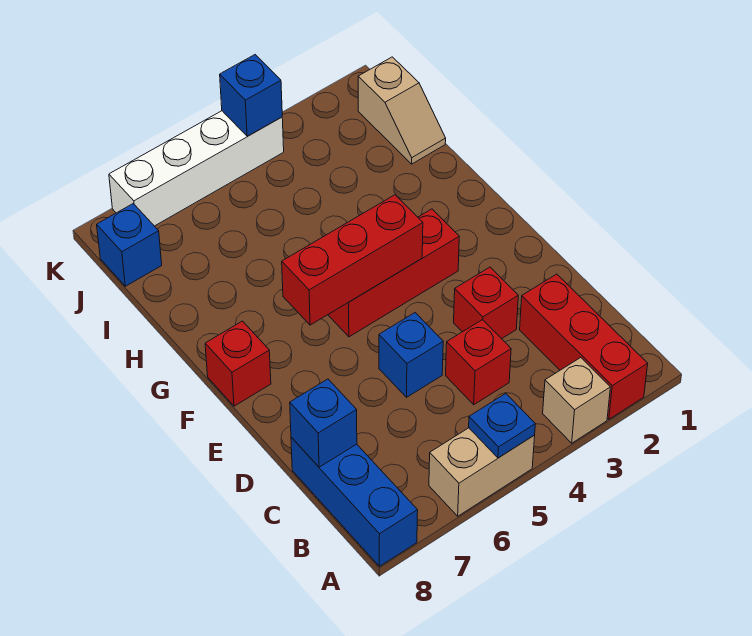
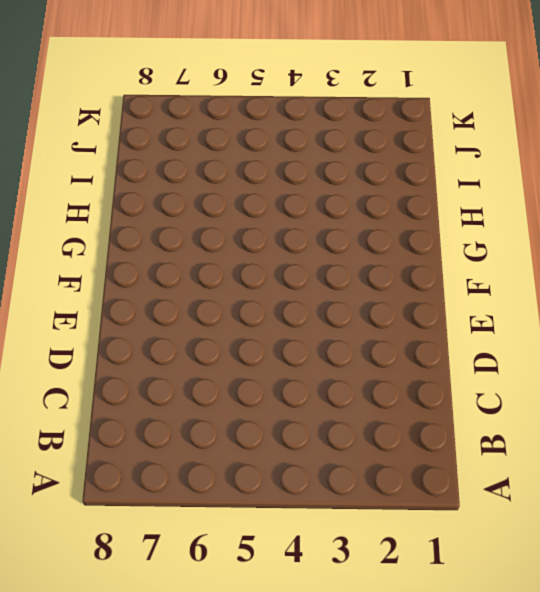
none -> red 1x3 brick [520,274,648,419]
none -> tan 1x1 brick [543,358,610,443]
none -> tan 1x2 brick [429,428,535,516]

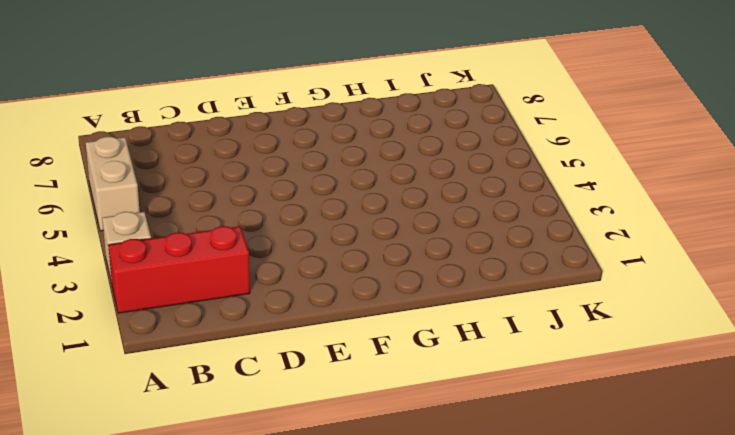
none -> blue 1x3 brick [291,437,418,566]
none -> red 1x1 brick [446,320,511,405]
none -> red 1x1 brick [454,267,518,339]

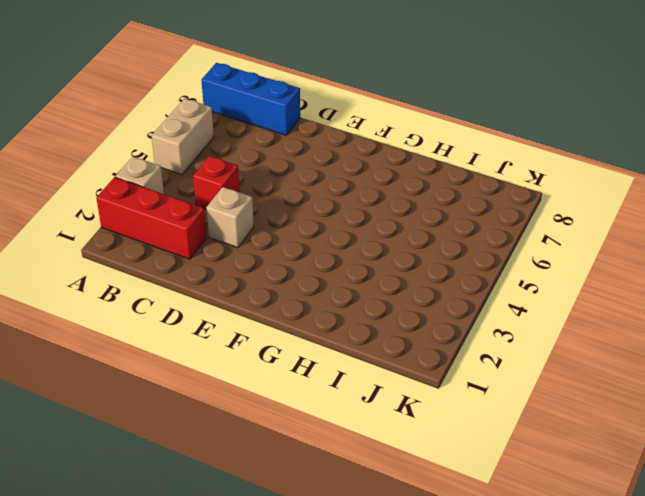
tan 1x1 brick [206,187,254,248] -> red 1x1 brick [454,267,518,339]
none -> blue 1x1 brick [379,313,443,397]
none -> red 1x3 brick [328,209,459,337]
none -> red 1x1 brick [205,321,271,406]

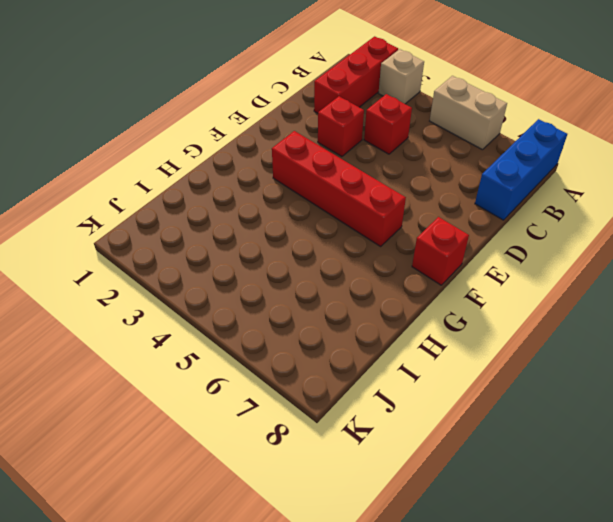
red 1x4 brick [272,131,406,246] -> red 1x3 brick [328,209,459,337]
none -> blue 1x1 brick [379,313,443,397]
none -> tan 1x2 slope [358,57,446,164]
none -> blue 1x1 brick [97,204,162,286]

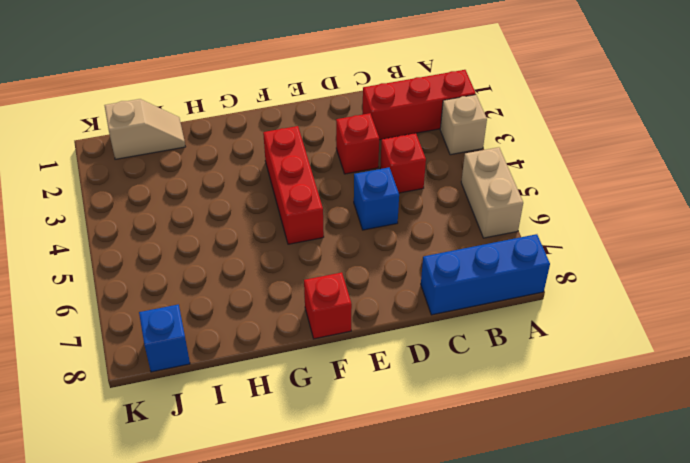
none -> white 1x4 brick [109,111,284,226]
none -> blue 1x1 plate [469,394,535,458]
none -> blue 1x1 brick [290,379,357,467]

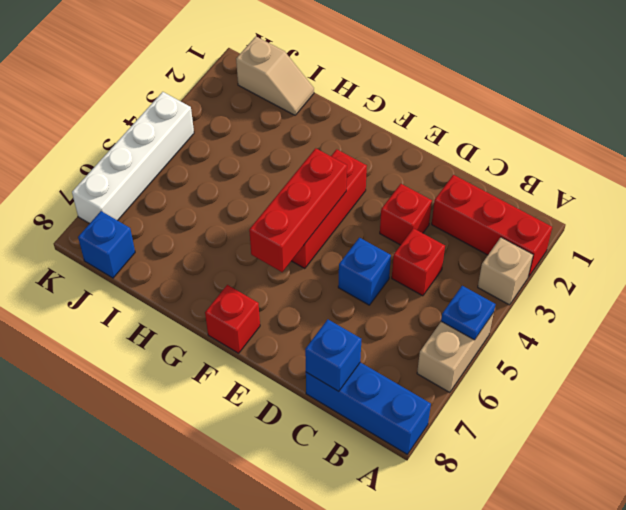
none -> blue 1x1 brick [220,55,282,136]

